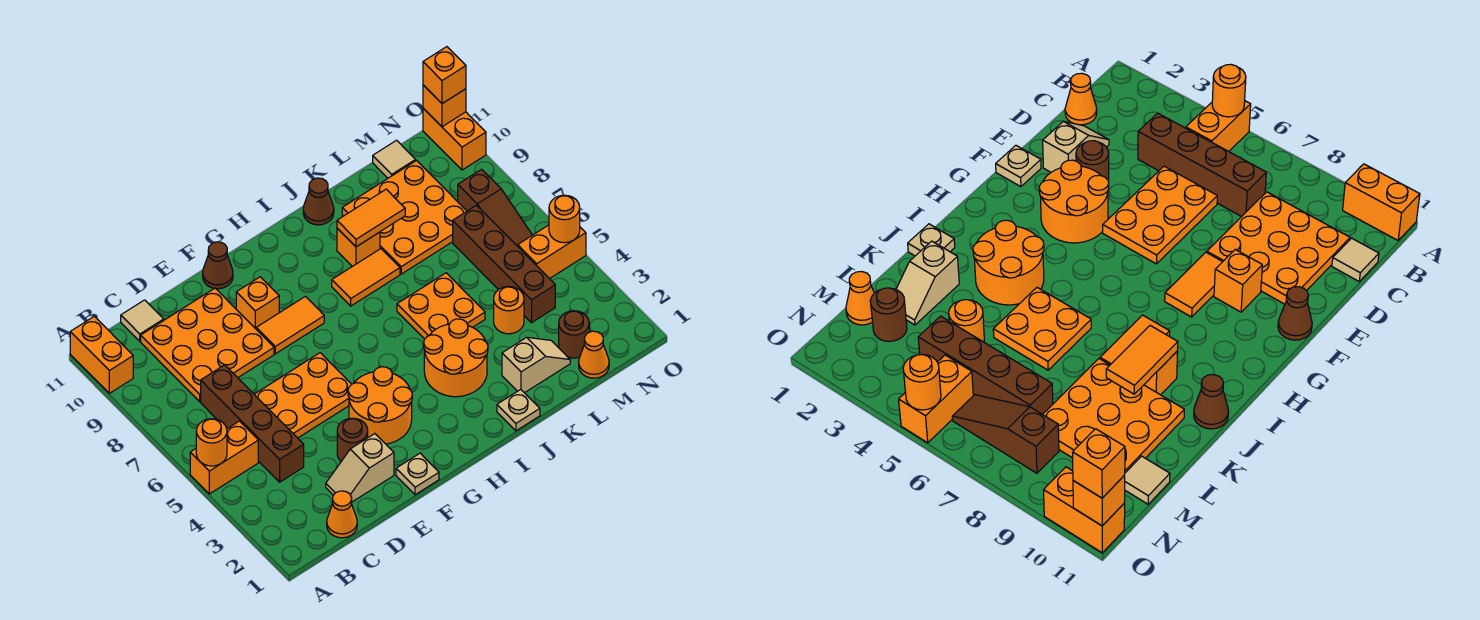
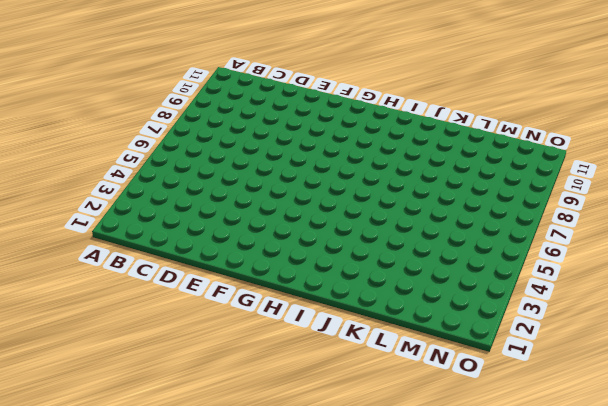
none -> orange 1x2 brick [190,421,258,494]
none -> orange 1x2 brick [70,316,133,393]
none -> orange 1x1 cone [327,491,357,538]
none -> brown 1x4 brick [201,365,304,482]

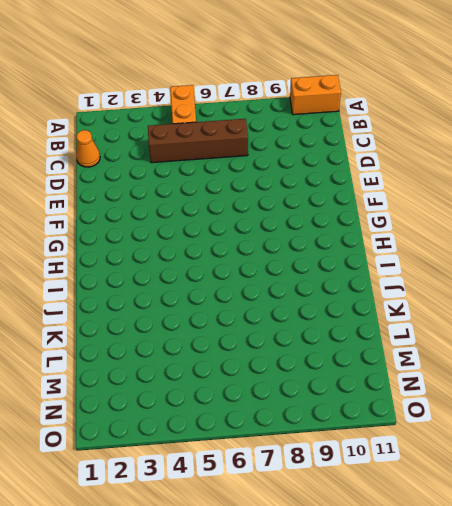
none -> orange 3x3 plate [141,288,274,402]
none -> tan 1x1 tile [121,300,164,341]
none -> tan 1x2 slope [326,434,394,502]
none -> orange 2x3 plate [254,353,351,438]

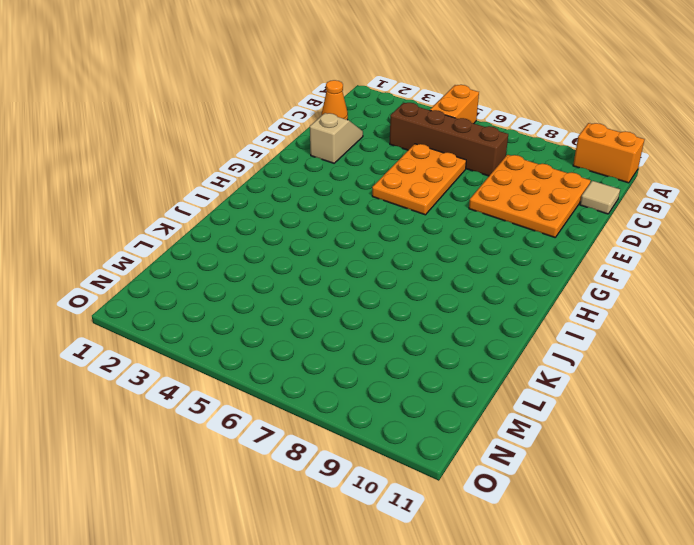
none -> brown 1x1 round brick [337,418,368,461]
none -> tan 1x1 plate [396,453,439,495]
none -> orange 2x2 round brick [348,367,412,444]
none -> orange 1x2 tile [256,296,324,354]

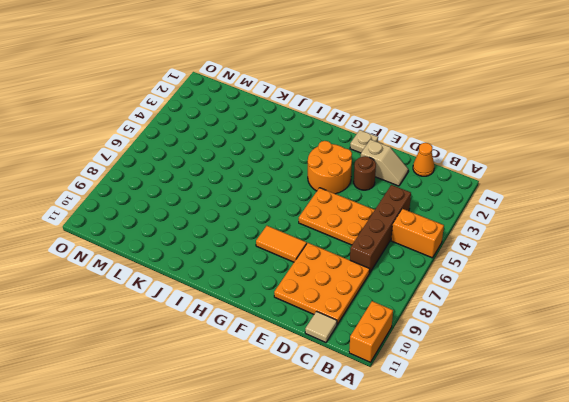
none -> orange 1x1 brick [236,277,279,329]
none -> brown 1x1 cone [203,242,233,289]
none -> orange 2x2 round brick [424,319,488,397]
none -> orange 1x2 tile [332,249,400,306]

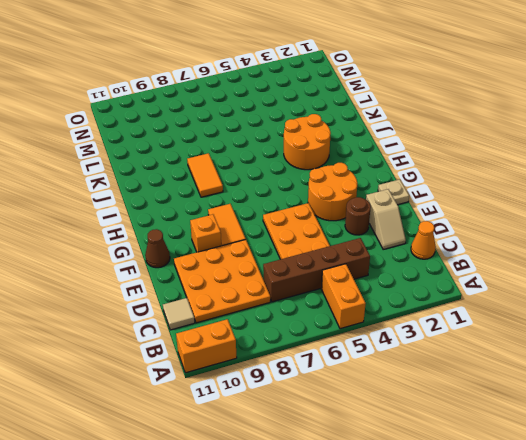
none -> tan 1x1 plate [497,389,540,431]
none -> orange 2x2 plate [397,273,485,339]
none -> orange 1x1 brick [337,228,380,266]
none -> brown 1x1 cone [303,178,334,225]

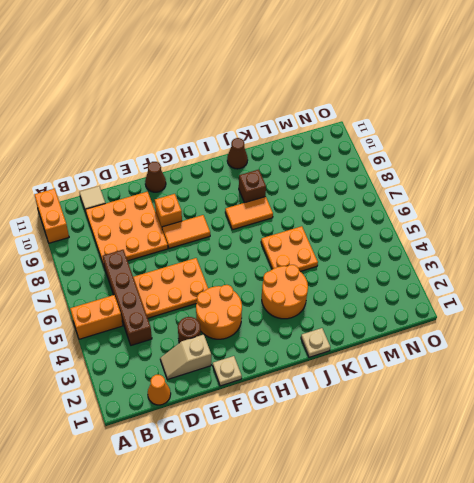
brown 1x1 brick [239,170,266,203] -> orange 1x1 brick [337,228,380,266]
none -> tan 1x2 slope [502,337,570,393]
none -> orange 3x3 plate [342,161,467,274]
none -> orange 1x1 round brick [494,286,524,334]
none -> orange 1x1 cone [579,331,609,378]

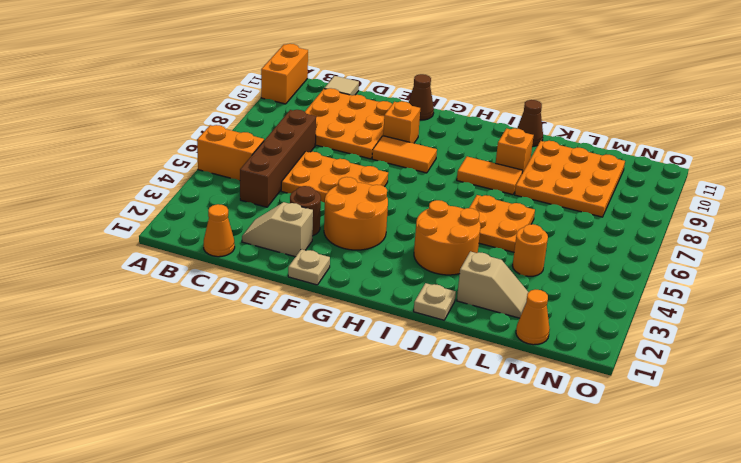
none -> brown 1x1 round brick [559,311,589,358]
none -> brown 1x4 brick [453,205,555,323]
none -> tan 1x1 tile [373,140,416,178]
none -> orange 1x2 brick [518,225,586,279]

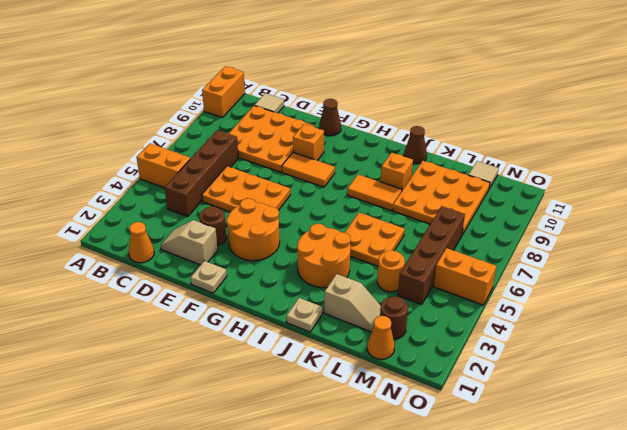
none -> brown 1x3 slope [458,169,532,246]
none -> orange 1x2 brick [423,108,486,170]
none -> orange 1x1 round brick [196,419,227,466]
none -> orange 1x2 tile [337,189,405,247]

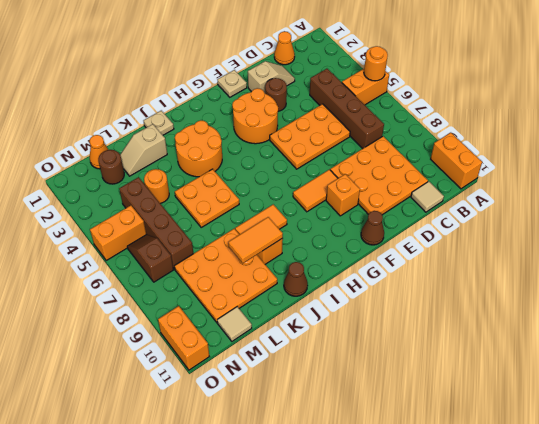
brown 1x2 slope [127,234,173,282] -> brown 1x3 slope [458,169,532,246]
none -> orange 1x1 round brick [549,195,580,243]
none -> orange 1x1 brick [423,85,466,127]
none -> orange 1x1 brick [423,47,466,104]

